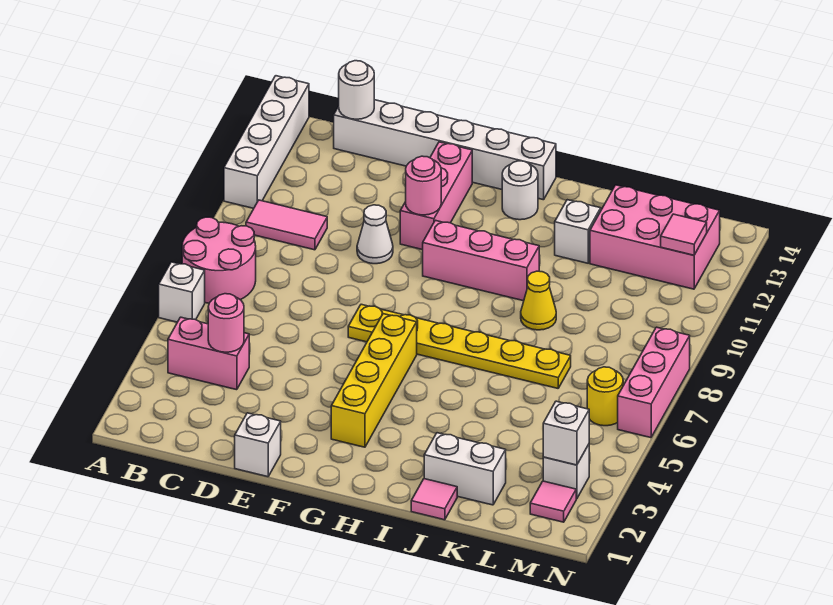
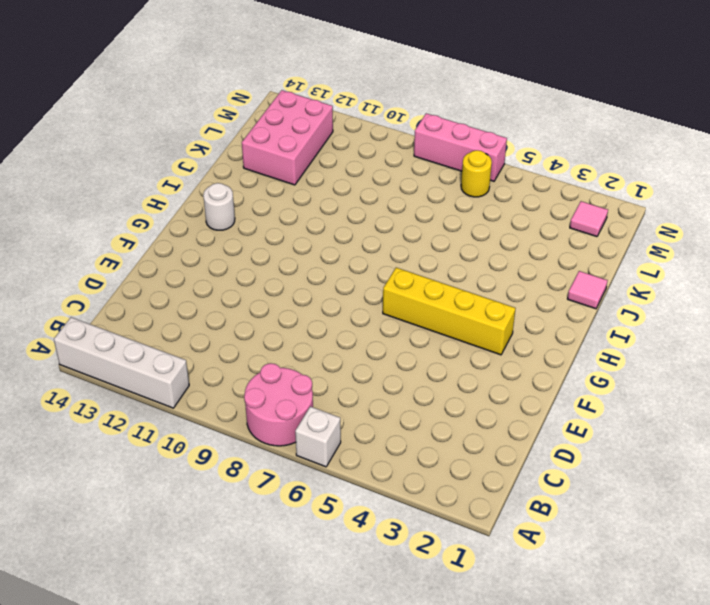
none -> pink 1x2 brick [168,317,249,390]
none -> pink 1x2 tile [246,200,327,250]
none -> white 1x6 brick [334,100,556,200]

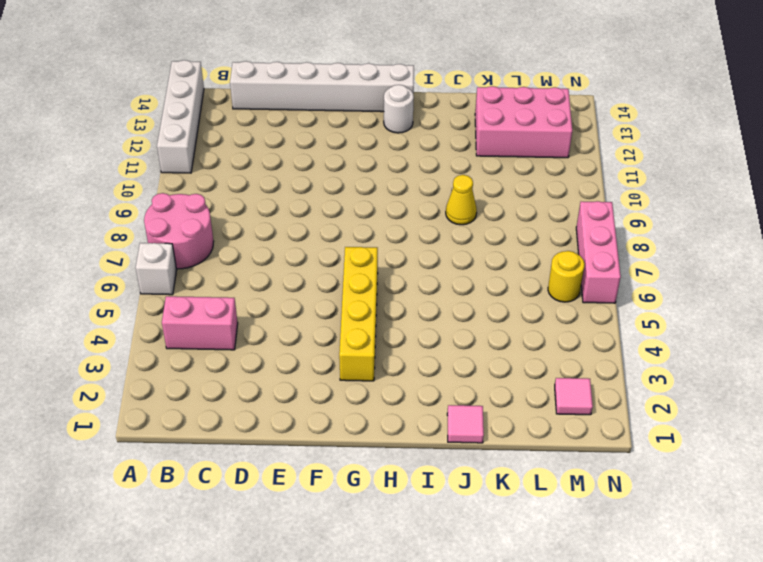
none -> pink 1x2 tile [246,200,327,250]
none -> white 1x1 brick [235,413,281,477]
none -> white 1x1 cone [357,205,393,264]

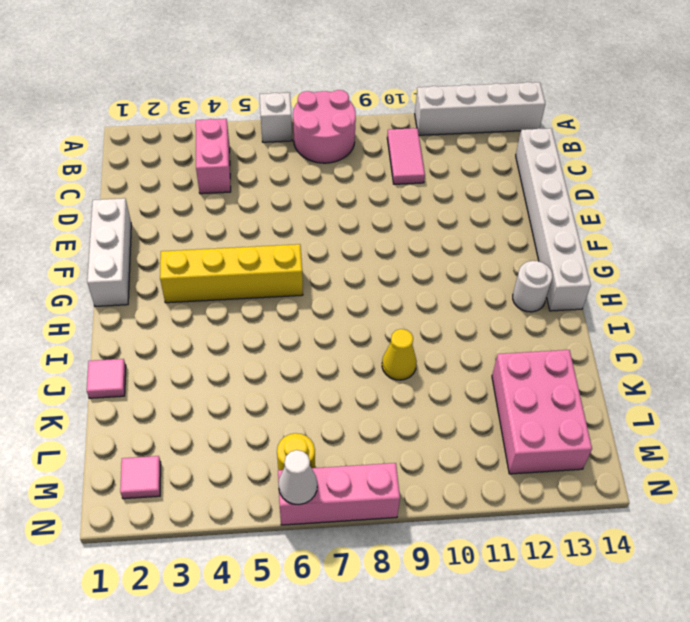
white 1x3 brick [87,198,131,306] -> white 1x1 brick [235,413,281,477]
white 1x1 cone [279,450,317,505] -> white 1x1 cone moved to [357,205,393,264]
none -> yellow 1x6 plate [348,304,571,388]
none -> pink 1x3 brick [400,142,472,250]
none -> pink 1x3 brick [423,220,539,301]

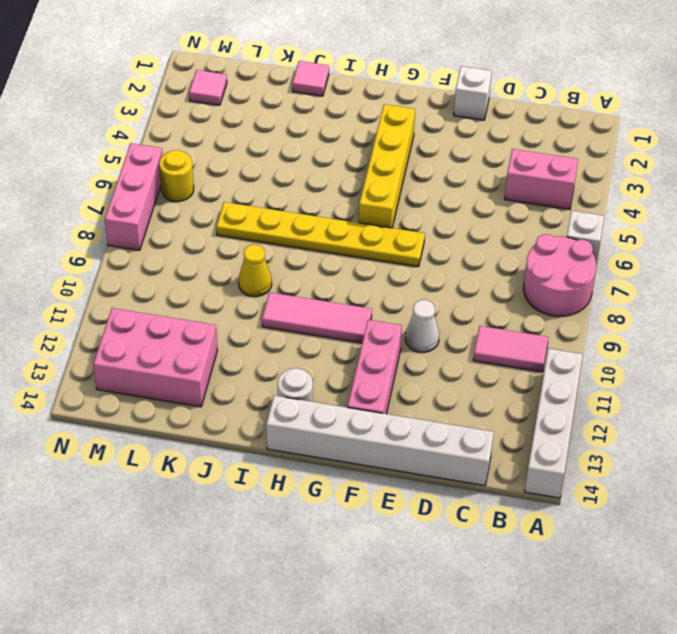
pink 1x3 tile [262,292,372,343] -> pink 1x3 brick [423,220,539,301]
none -> white 1x2 brick [424,433,506,505]
none -> white 1x1 brick [555,200,601,263]
none -> white 1x1 brick [543,444,589,499]

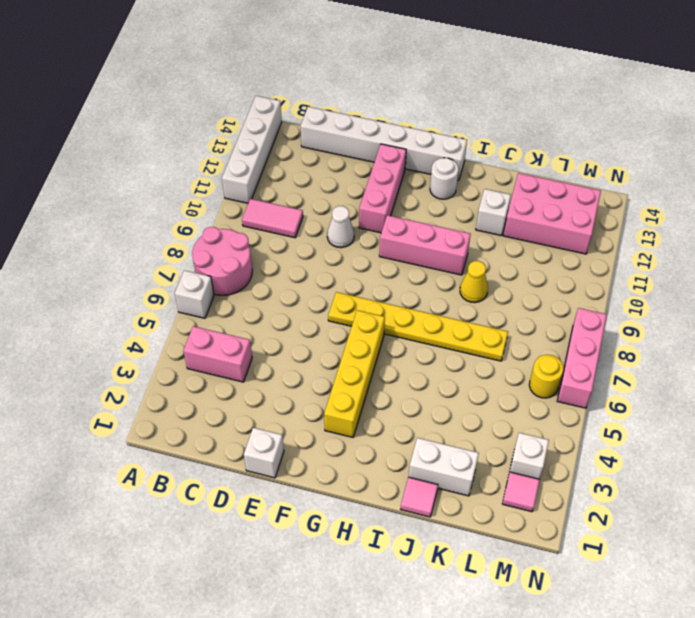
none -> pink 1x1 round brick [208,294,244,352]
none -> white 1x1 round brick [339,61,374,119]
none -> pink 1x1 round brick [406,156,441,215]

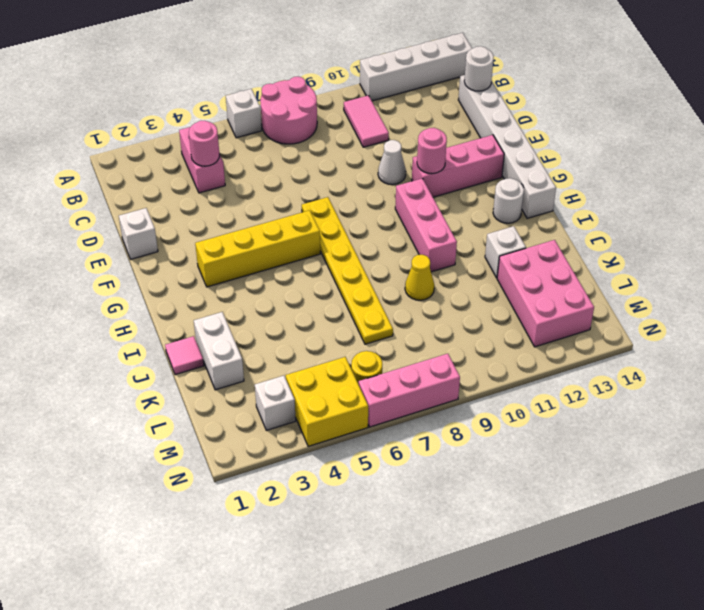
yellow 2x2 brick [286,357,368,446] -> none
none -> pink 1x1 tile [530,481,576,522]
none -> white 1x1 brick [543,401,589,465]
none -> pink 1x1 tile [661,214,707,255]

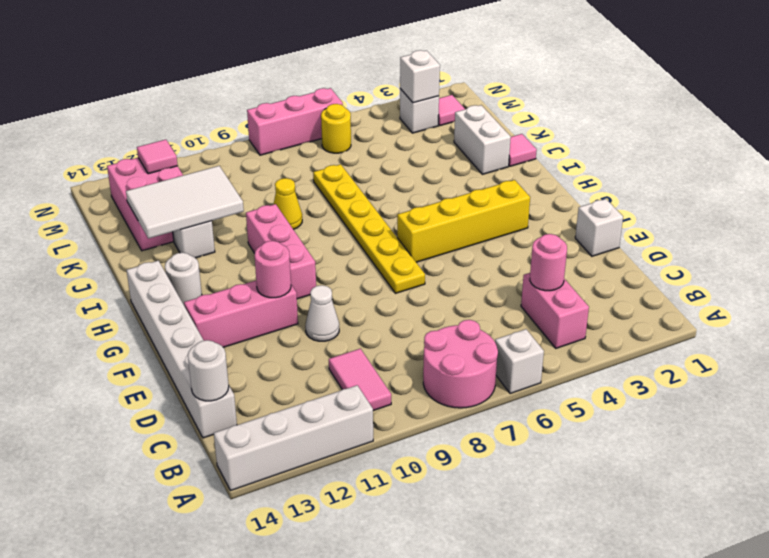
white 2x3 tile [126,166,244,239] -> none

